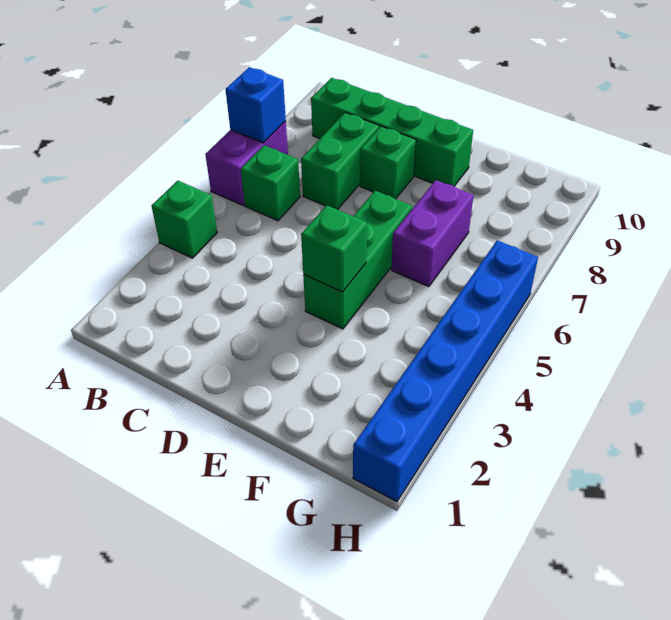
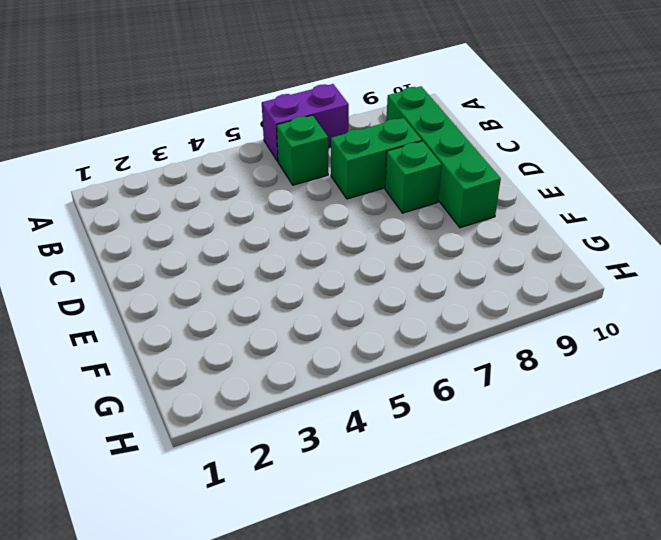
none -> green 1x1 brick [152,181,217,258]
none -> green 1x3 brick [303,191,412,329]

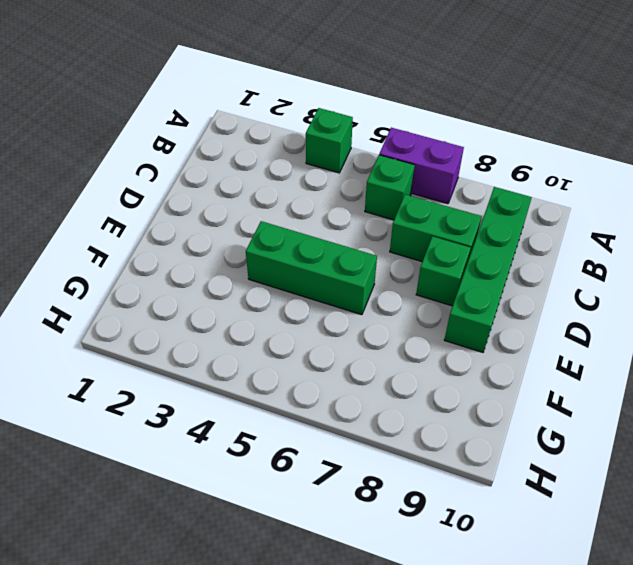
none -> purple 1x2 brick [391,180,474,287]
none -> blue 1x6 brick [353,240,538,502]

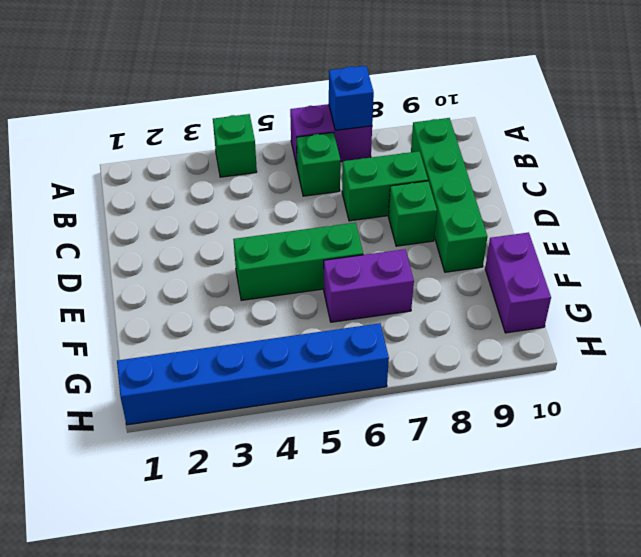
purple 1x2 brick [485,232,551,333] -> none
none -> green 1x1 brick [301,205,367,292]

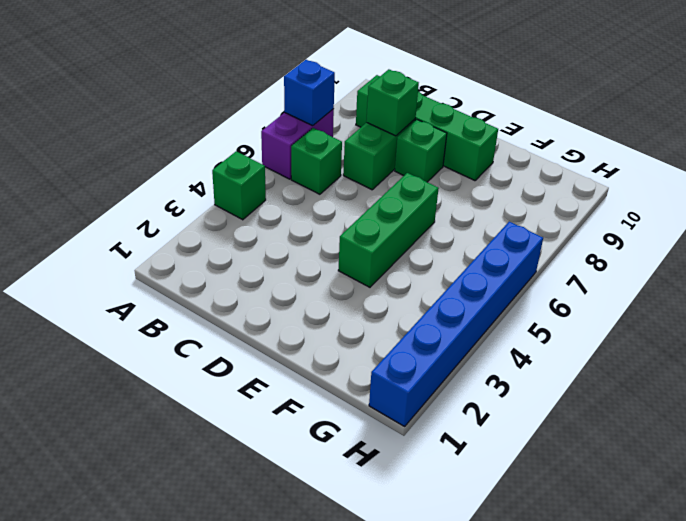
green 1x1 brick [366,69,419,136] -> green 1x1 brick moved to [301,205,367,292]
none -> purple 1x2 brick [391,180,474,287]

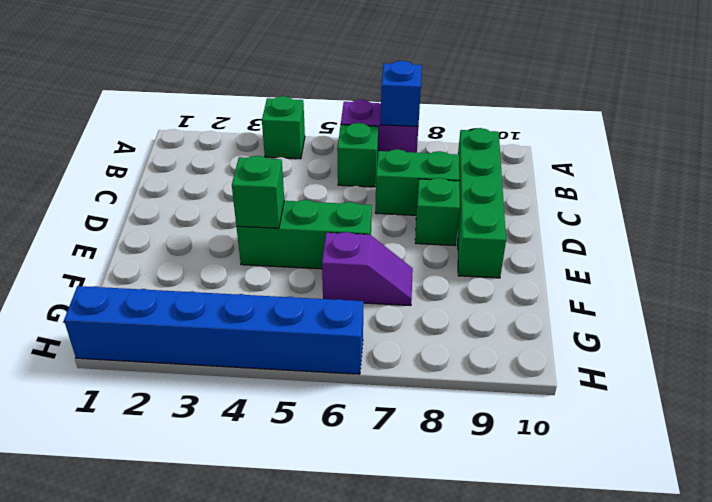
purple 1x2 slope [322,232,413,306] -> purple 1x2 brick [391,180,474,287]

